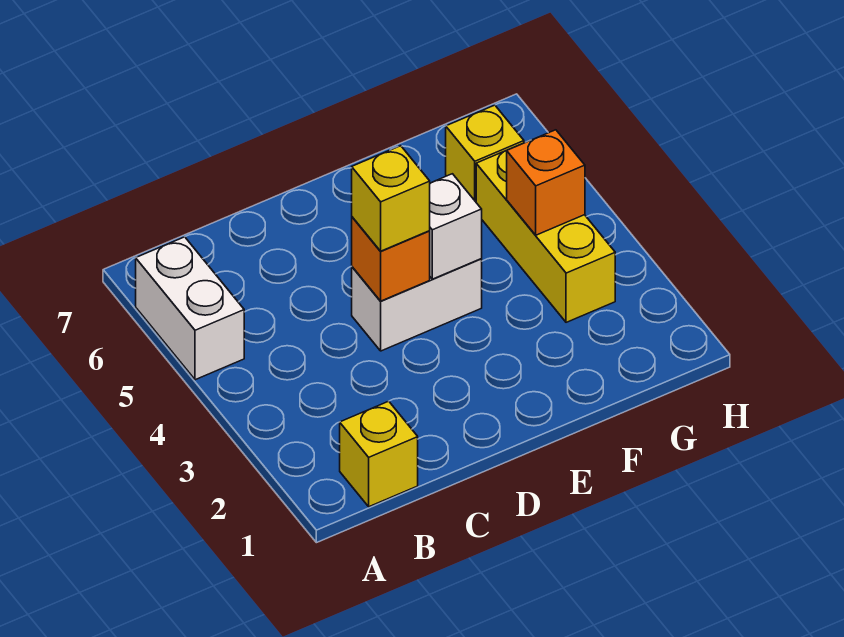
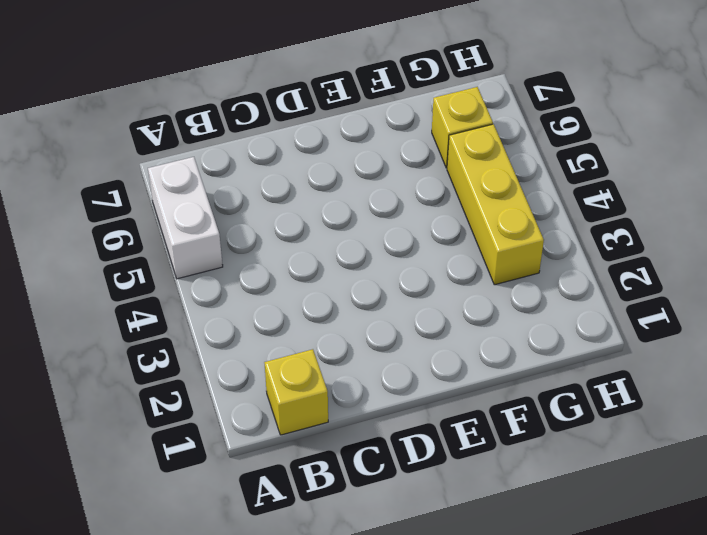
none -> white 1x2 brick [352,259,482,351]
none -> orange 1x1 brick [352,217,430,301]

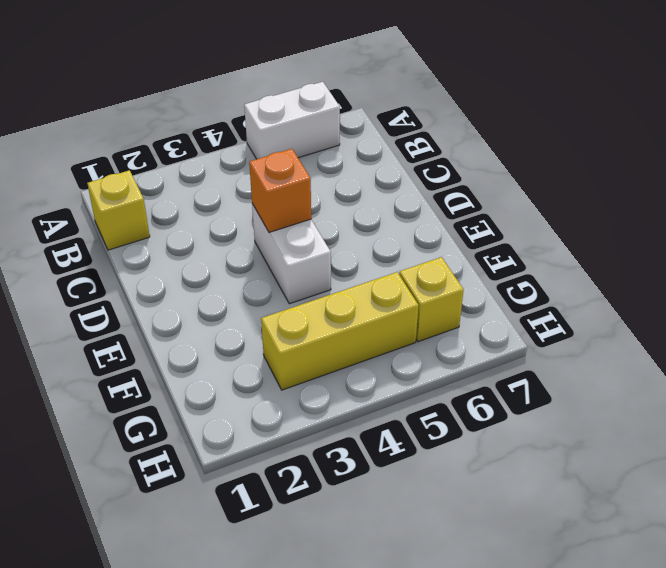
none -> white 1x1 brick [430,174,482,279]
none -> orange 1x1 brick [507,130,585,235]

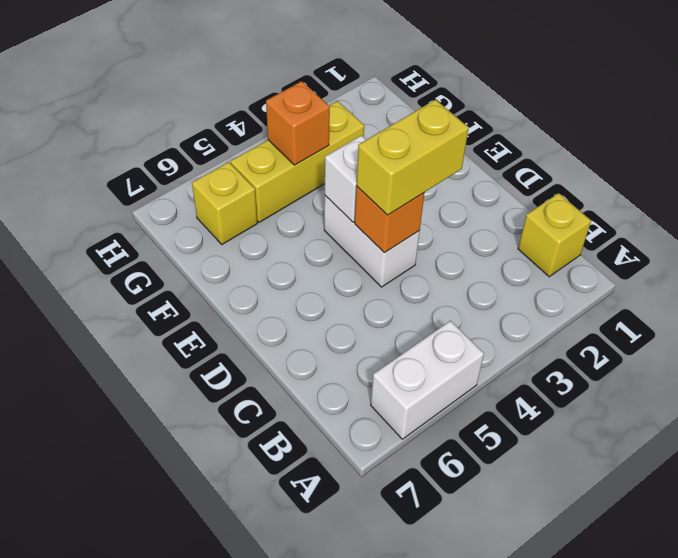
yellow 1x2 brick [357,100,468,215] -> yellow 1x1 brick [352,146,430,251]

